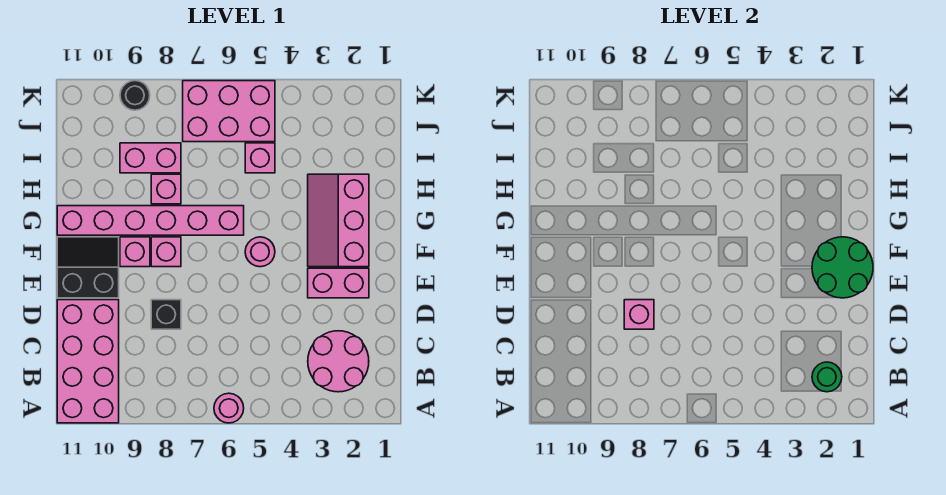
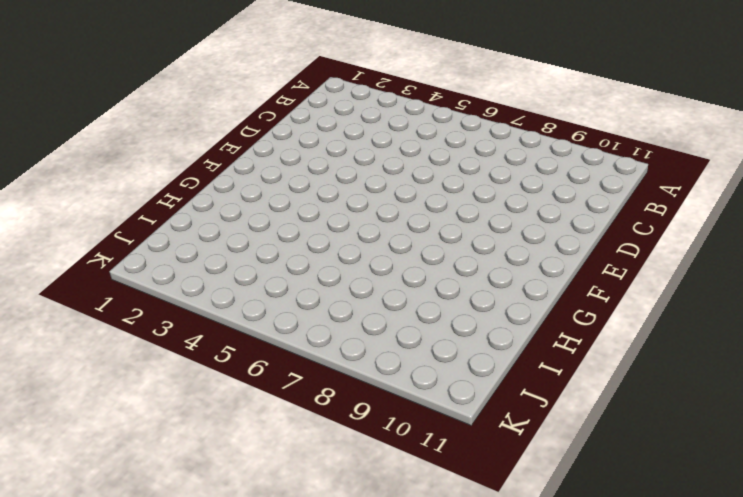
none -> pink 1x1 round brick [214,393,244,423]
none -> pink 2x4 brick [57,300,119,423]
none -> pink 2x2 round brick [308,331,369,392]

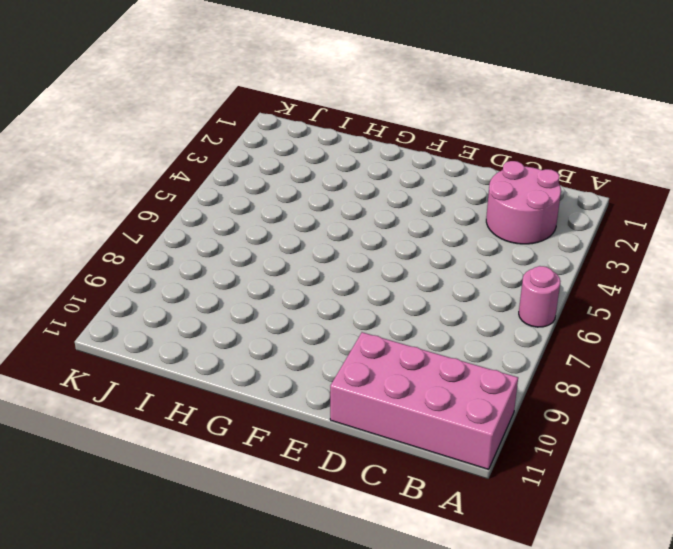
none -> black 1x1 brick [151,300,181,329]
none -> pink 1x2 brick [308,268,369,298]
none -> black 2x2 slope [57,237,119,298]

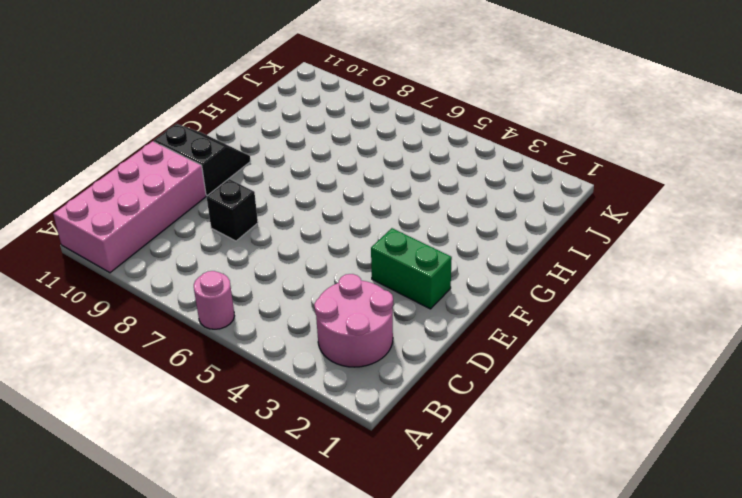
green 1x2 brick [371,228,452,309] -> pink 1x2 brick [308,268,369,298]
none -> pink 2x3 slope [308,174,369,267]
none -> pink 1x1 round brick [245,237,275,267]
none -> pink 1x1 brick [151,237,181,267]

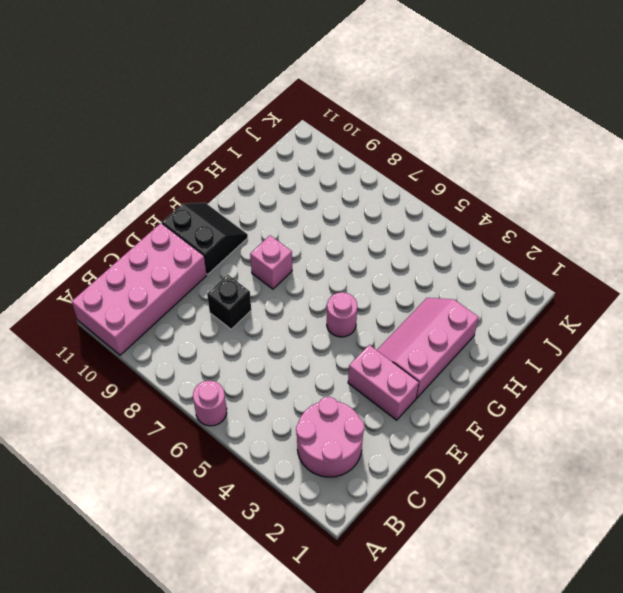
none -> pink 1x1 brick [120,237,150,267]
none -> pink 1x6 brick [57,206,244,235]
none -> pink 1x1 brick [151,174,181,204]

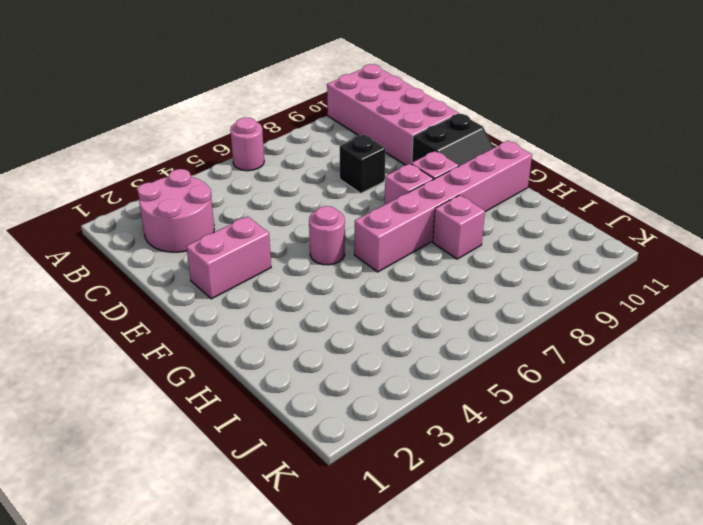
none -> pink 2x3 slope [308,174,369,267]
none -> pink 1x1 brick [245,143,275,173]
none -> pink 1x2 brick [120,143,181,173]

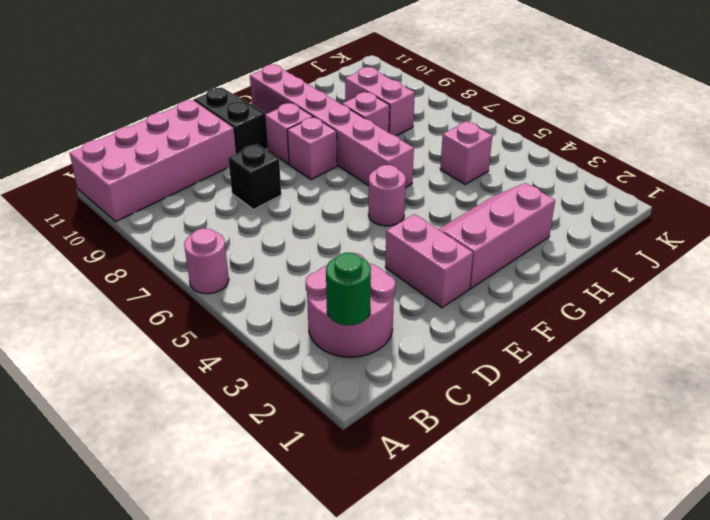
none -> pink 2x3 brick [183,81,275,142]
none -> black 1x1 round brick [120,81,150,110]
none -> pink 1x1 brick [624,300,654,329]

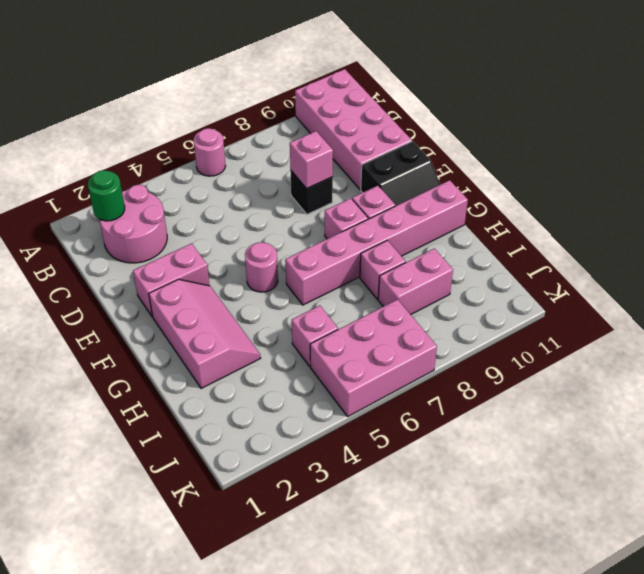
none -> black 1x1 round brick [120,81,150,110]
none -> green 2x2 round brick [812,237,873,298]

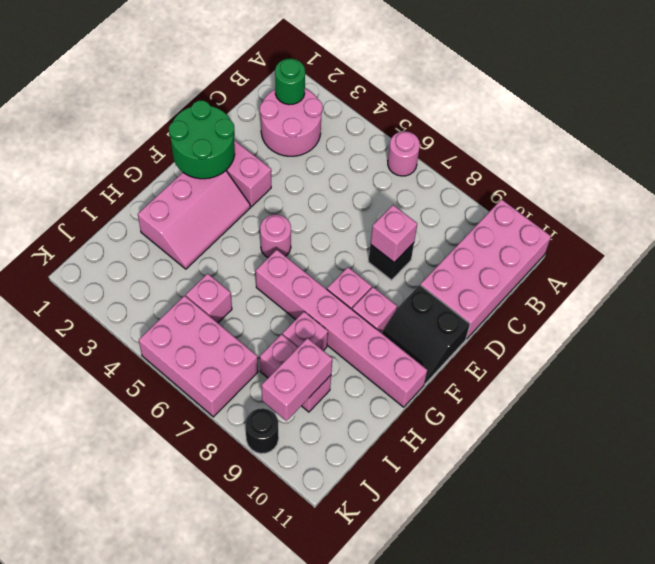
pink 1x2 brick [261,338,332,421] -> none

